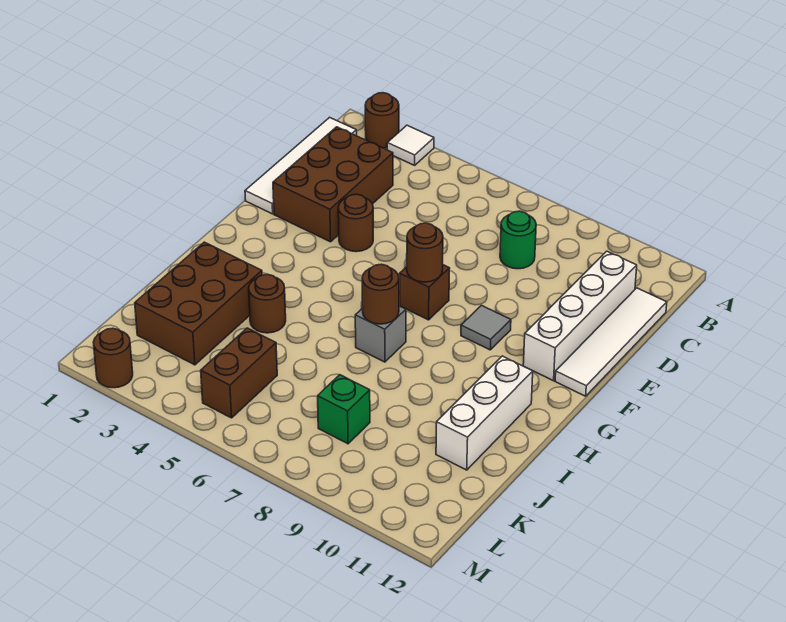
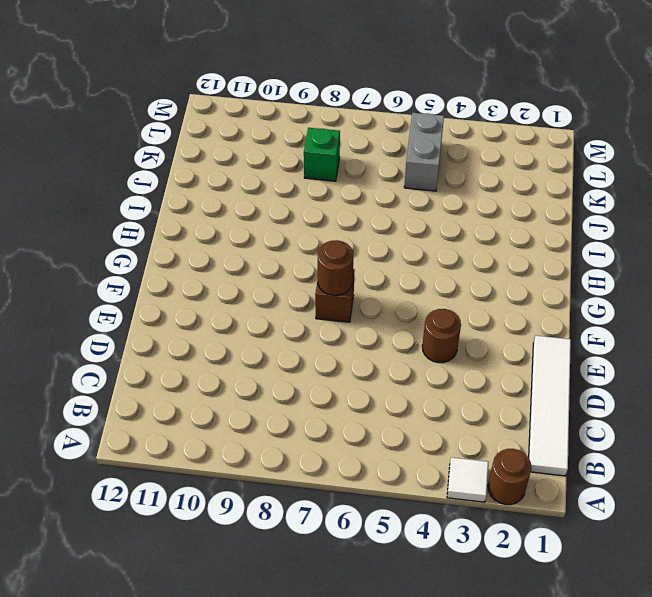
grey 1x2 brick [404,113,444,191] -> brown 1x2 brick [201,328,277,418]
none -> brown 2x3 brick [273,127,393,242]
none -> green 1x1 round brick [500,211,536,269]
none -> white 1x4 brick [523,251,637,381]

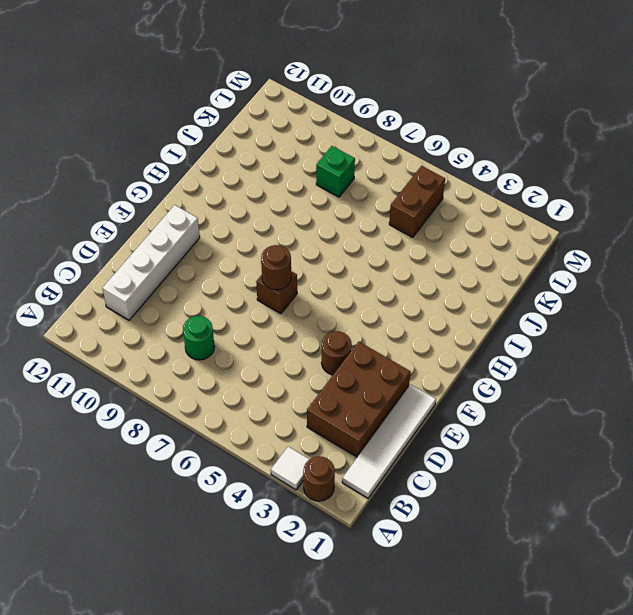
none -> white 1x4 tile [555,288,667,396]
none -> grey 1x1 tile [461,305,511,350]
none -> grey 1x1 brick [355,306,406,362]

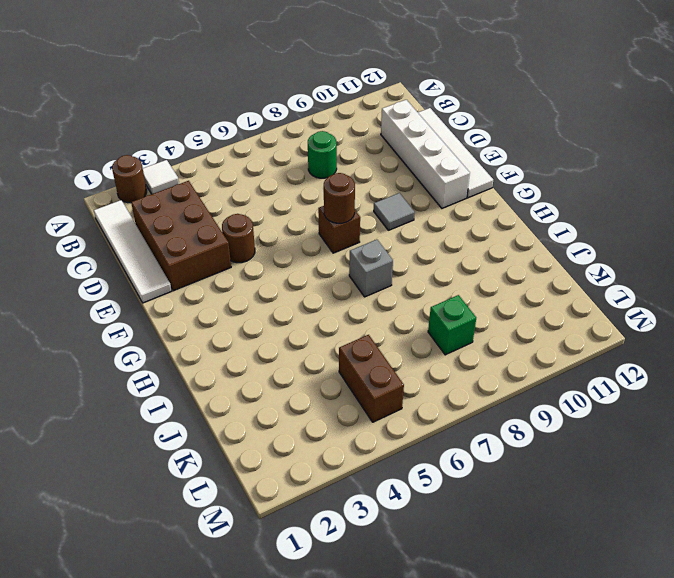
none -> white 1x3 brick [436,356,533,470]
none -> brown 2x3 brick [135,242,262,365]
none -> brown 1x1 round brick [249,274,286,333]

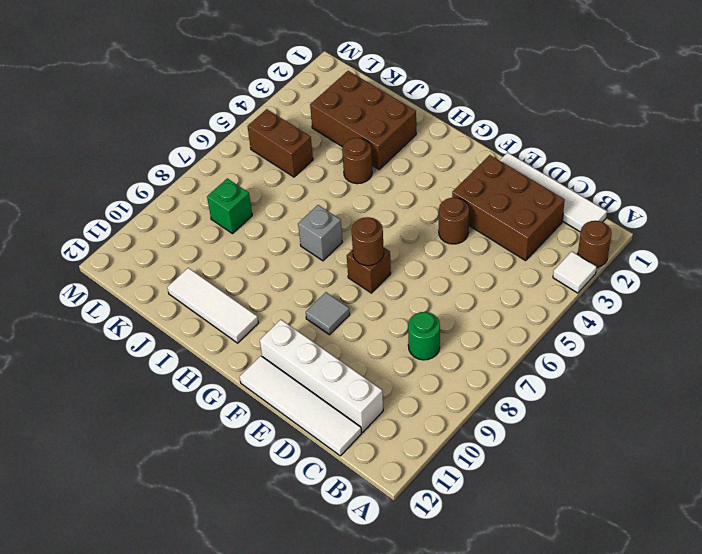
white 1x3 tile [167,268,258,343] -> white 1x3 brick [436,356,533,470]
none -> brown 1x1 round brick [93,328,133,388]
none -> brown 1x1 round brick [362,264,399,324]

